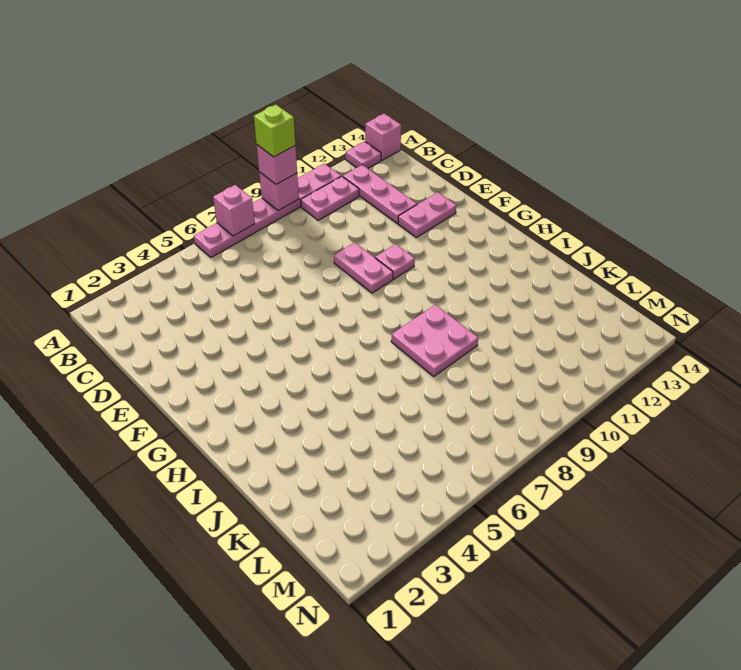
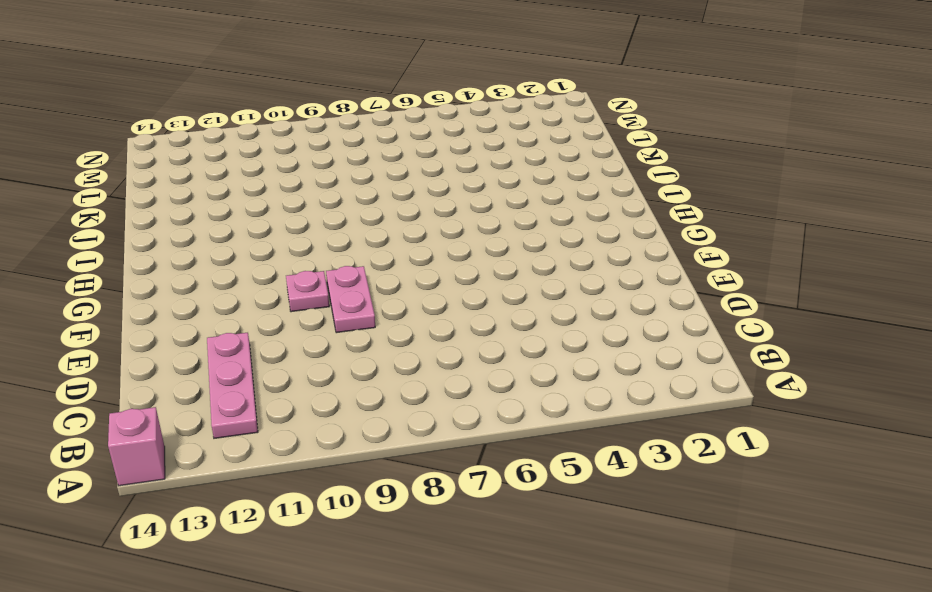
none -> pink 1x6 plate [194,164,341,258]
none -> pink 1x1 plate [346,141,381,169]
none -> pink 1x2 plate [301,176,359,220]

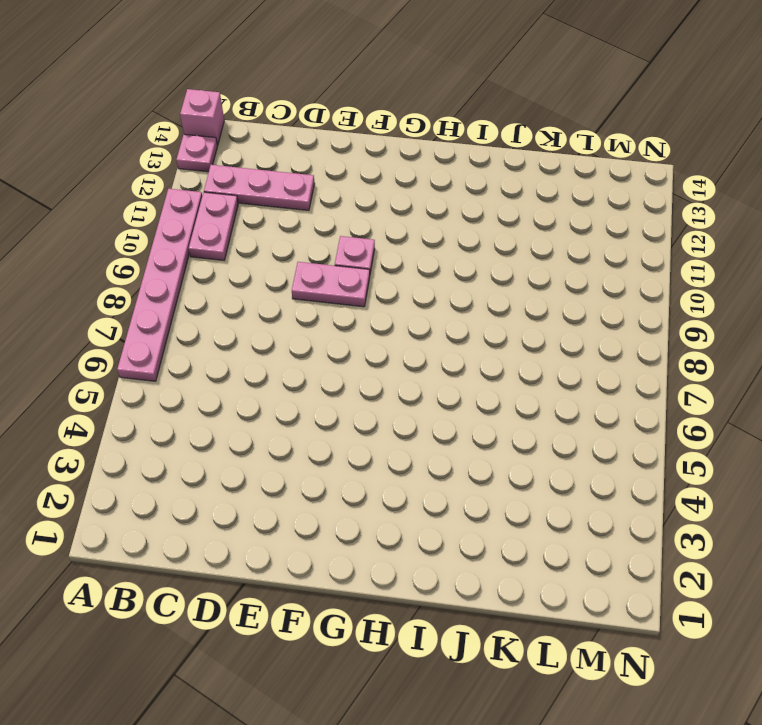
none -> pink 1x2 plate [398,192,456,238]
none -> pink 2x2 plate [391,305,478,376]
none -> pink 1x1 brick [213,185,255,236]

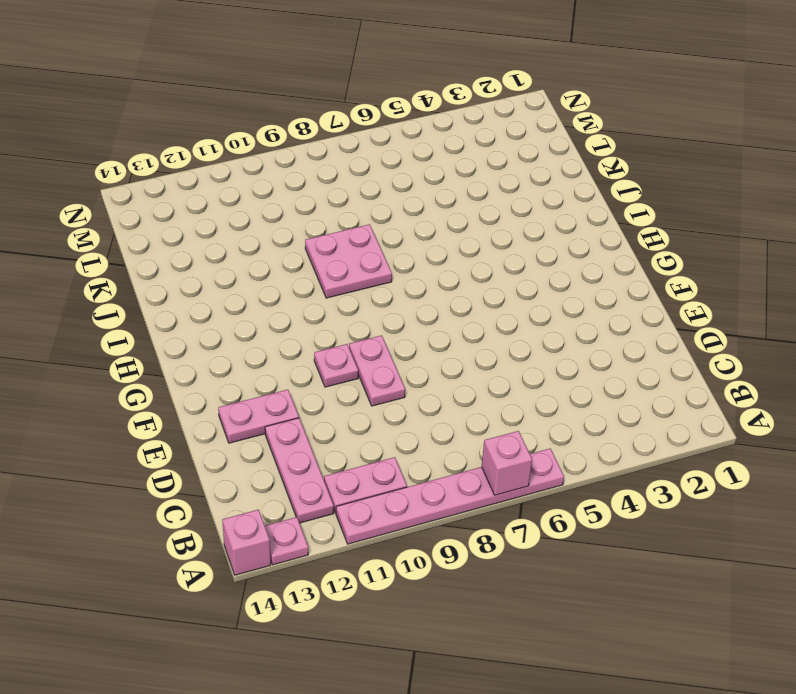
none -> pink 1x1 brick [259,172,299,211]
none -> pink 1x1 brick [257,145,297,184]
none -> lime 1x1 brick [254,105,295,157]

